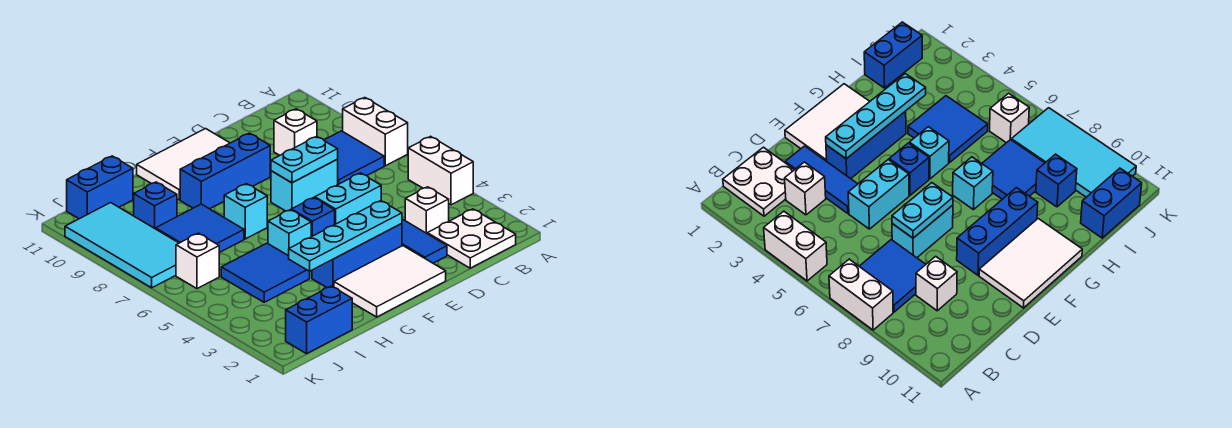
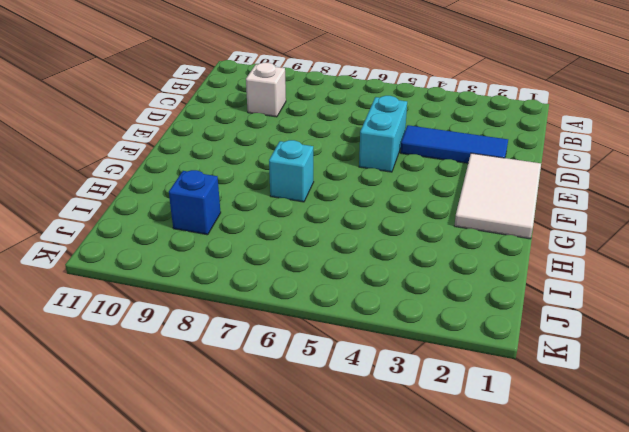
none -> white 1x2 brick [408,136,473,205]
none -> white 1x2 brick [343,98,408,166]
none -> white 2x2 plate [427,209,516,268]

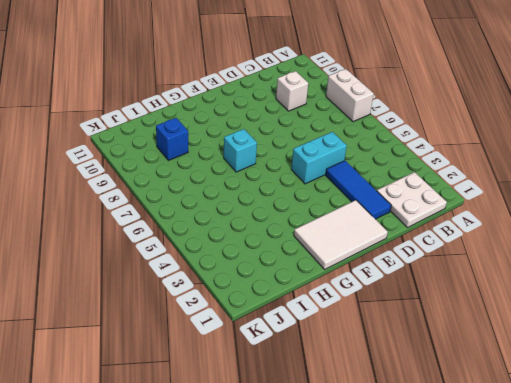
none -> white 1x2 brick [408,136,473,205]
none -> blue 2x2 tile [324,131,384,184]
none -> white 1x1 brick [405,187,449,233]

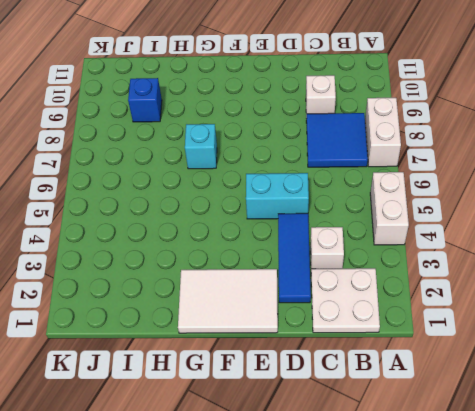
none -> cyan 1x2 brick [271,160,338,211]
none -> blue 1x3 brick [312,224,402,288]
none -> blue 1x3 brick [180,133,270,209]

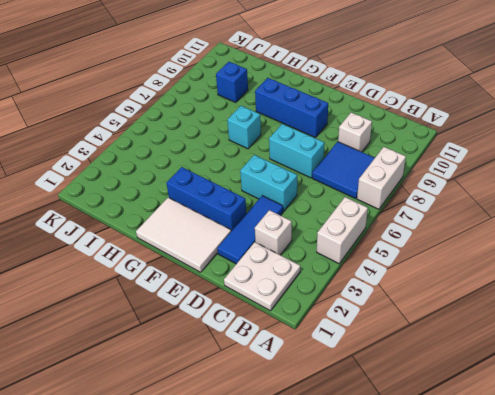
none -> white 2x3 tile [137,129,230,200]
none -> blue 1x1 brick [292,198,335,237]
none -> cyan 1x1 brick [268,210,311,256]

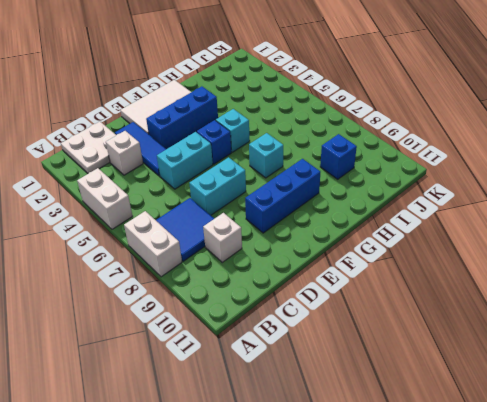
none -> white 2x3 tile [137,129,230,200]
none -> blue 2x2 tile [221,243,310,302]
none -> blue 2x2 tile [156,204,244,253]

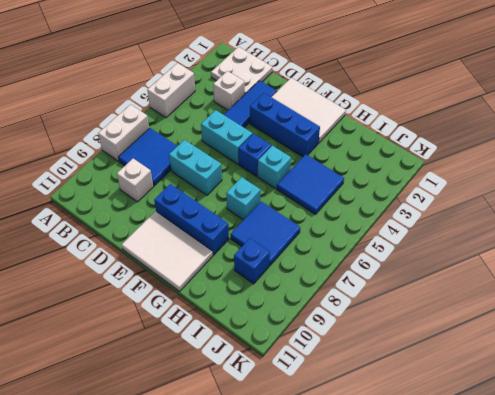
none -> blue 1x2 brick [286,286,352,354]
none -> blue 1x2 brick [67,156,133,219]
none -> white 1x1 brick [176,233,219,289]

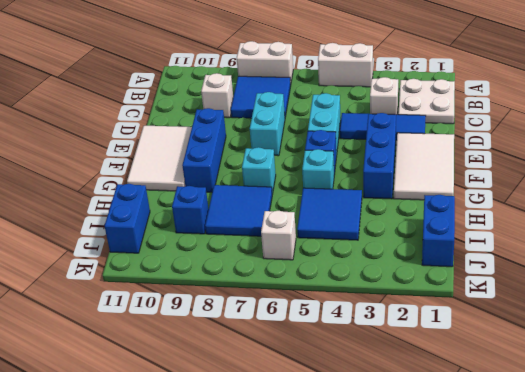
none -> cyan 2x4 tile [65,203,179,288]
none -> cyan 1x2 plate [271,136,338,183]
none -> cyan 1x4 plate [289,201,402,271]

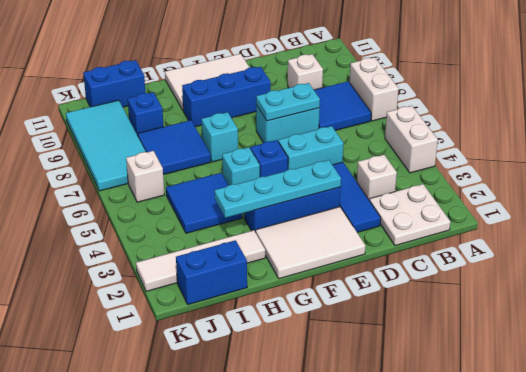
white 1x4 tile [136,230,265,292] -> none

